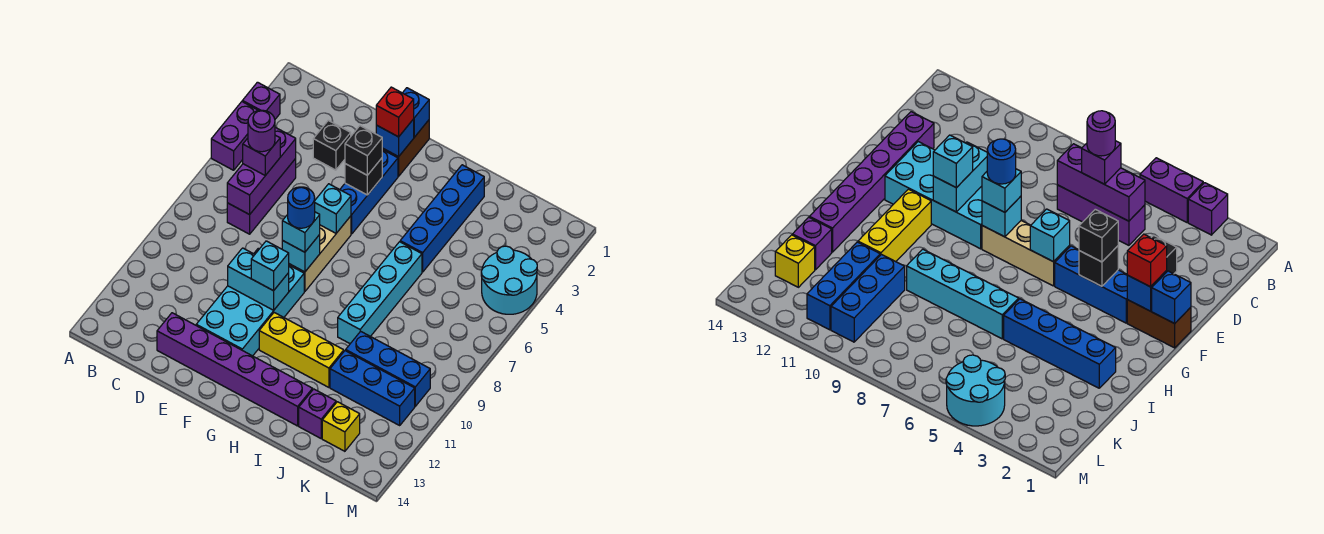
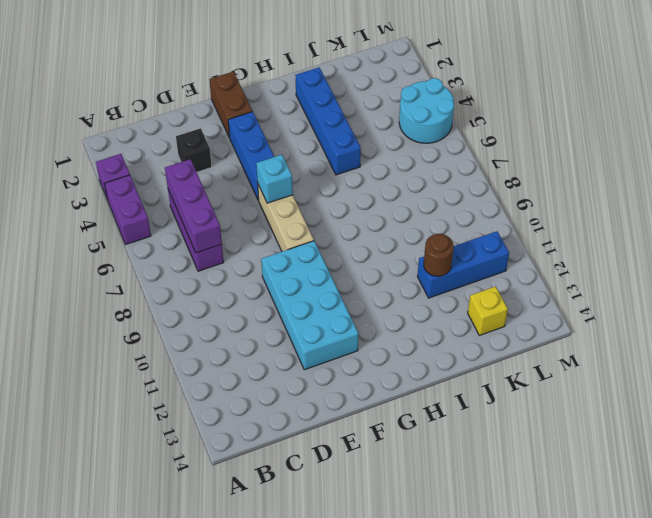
brown 1x1 round brick [424,234,454,276] -> none
none -> purple 1x6 brick [157,313,313,426]
none -> yellow 1x3 brick [259,313,344,387]
none -> cyan 1x4 brick [338,242,422,344]
none -> blue 1x3 brick [346,331,430,406]

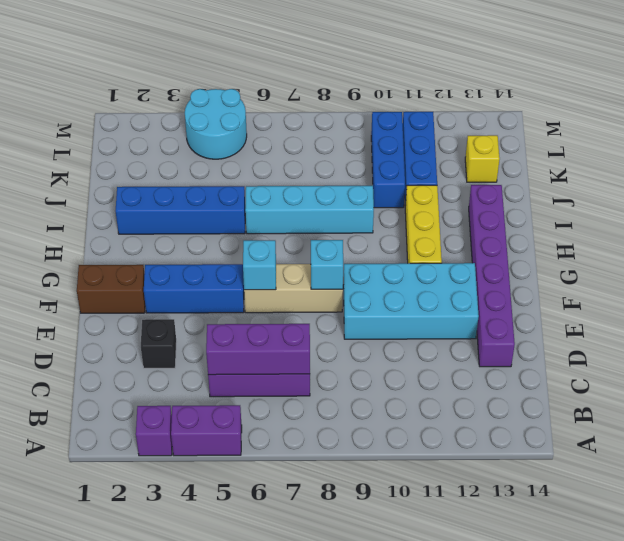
none -> purple 1x1 brick [299,389,336,438]
none -> cyan 1x2 brick [228,248,289,310]
none -> blue 1x1 brick [403,88,429,137]
none -> blue 1x1 brick [376,119,414,157]

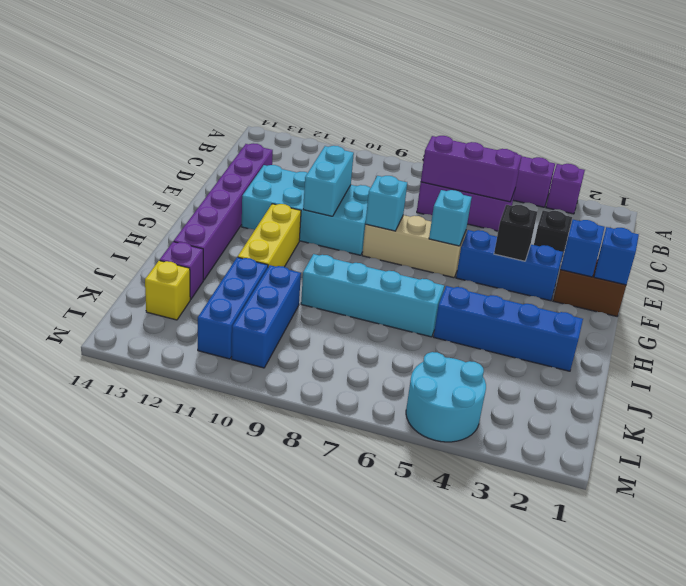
none -> purple 1x1 brick [243,135,280,175]
none -> red 1x1 brick [376,87,414,137]
none -> black 1x1 brick [345,126,382,175]
none -> cyan 1x1 brick [282,212,320,252]

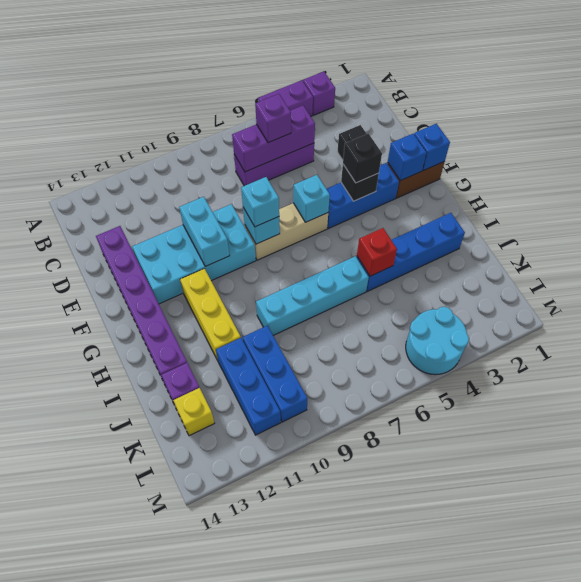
red 1x1 brick [357,228,397,276] -> red 1x1 brick moved to [376,87,414,137]
none -> cyan 1x1 brick [251,241,289,291]
none -> purple 1x1 round brick [248,110,275,152]
none -> blue 1x1 round brick [288,187,315,228]

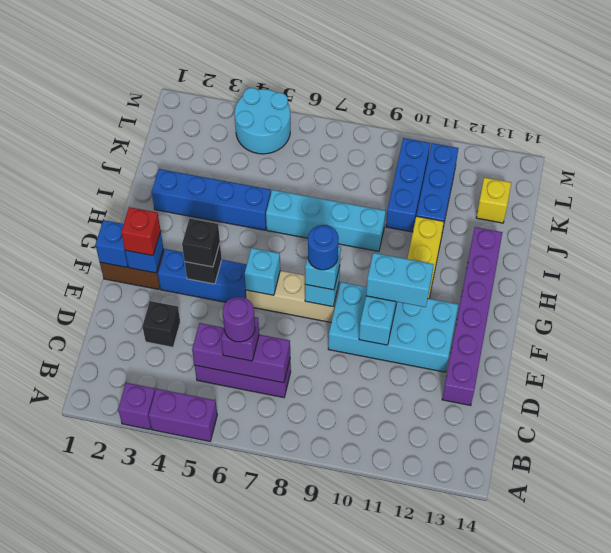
cyan 1x2 brick [366,253,434,307] -> cyan 1x1 brick [251,241,289,291]
none -> purple 1x1 brick [299,389,336,438]

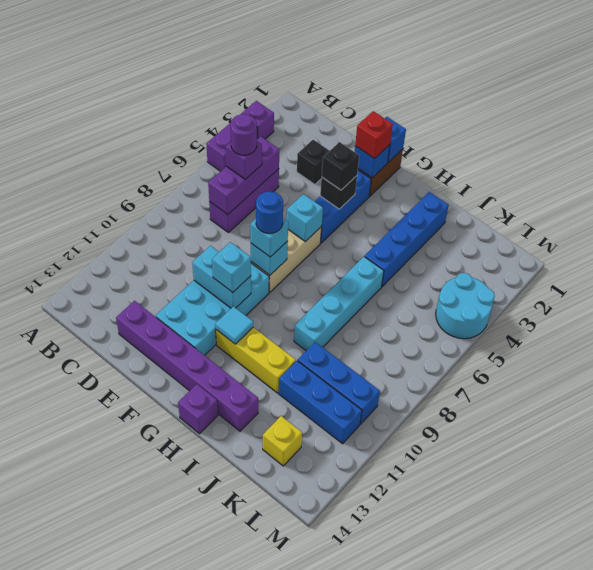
cyan 1x1 tile [215,306,253,344] -> none
purple 1x1 brick [178,384,218,434] -> purple 1x1 brick moved to [299,389,336,438]

